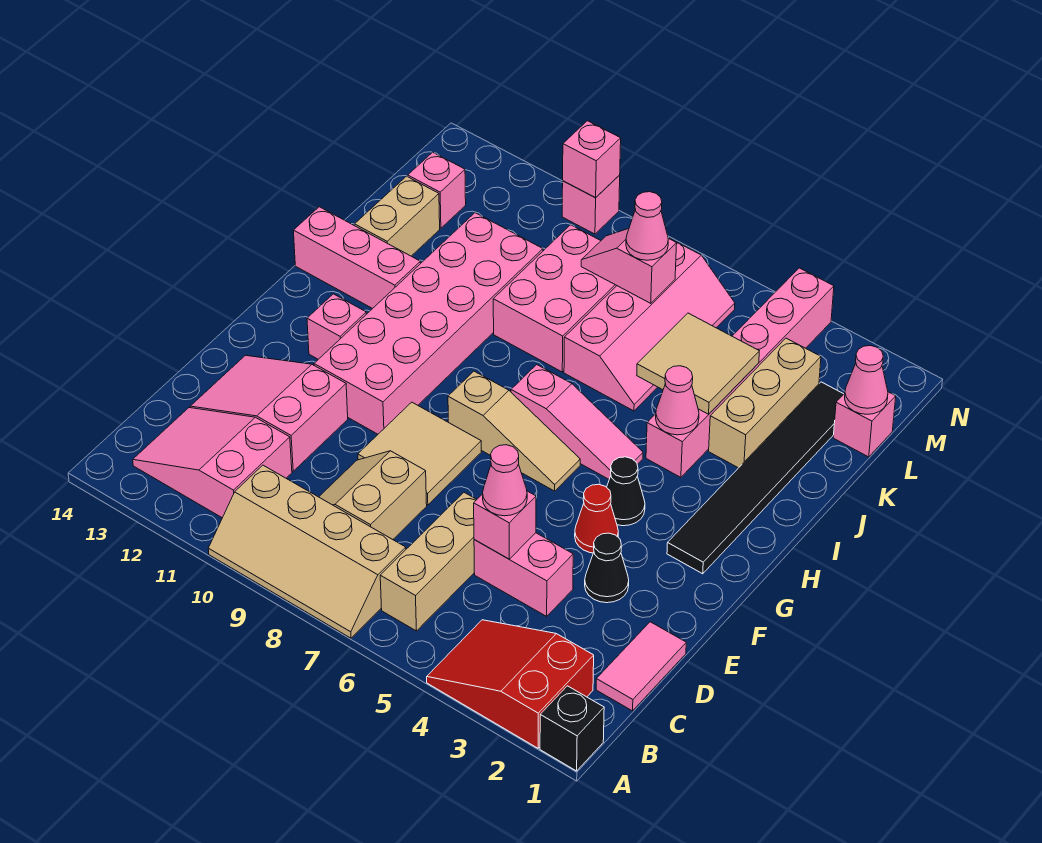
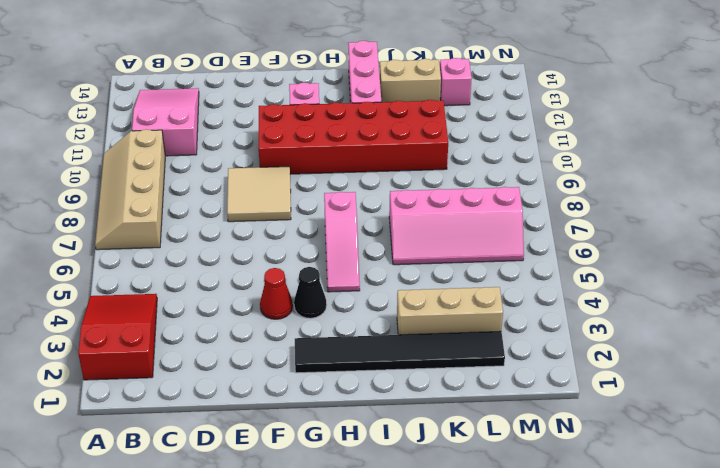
red 2x6 brick [259,100,448,174] -> pink 2x6 brick [314,213,543,434]
none -> black 1x1 brick [540,686,604,771]
none -> tan 1x3 brick [380,493,477,631]
none -> pink 1x2 tile [596,622,686,711]
none -> tan 2x2 slope [319,451,427,539]

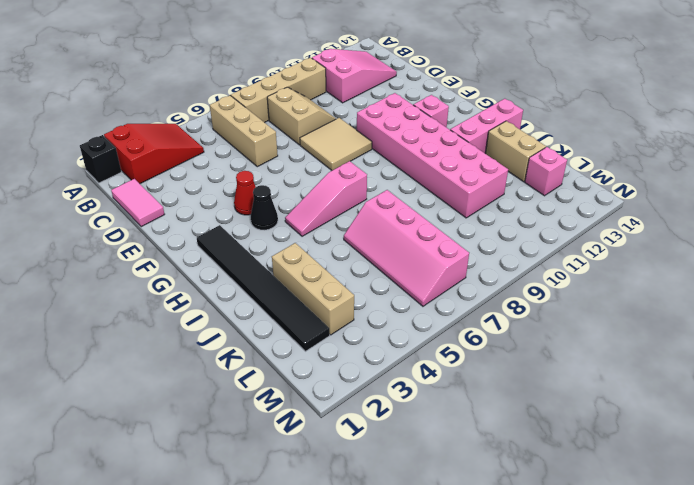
none -> pink 1x2 brick [474,533,573,616]
none -> pink 2x3 slope [190,355,348,471]
none -> black 1x1 cone [585,533,629,603]
none -> tan 1x3 slope [448,371,580,491]

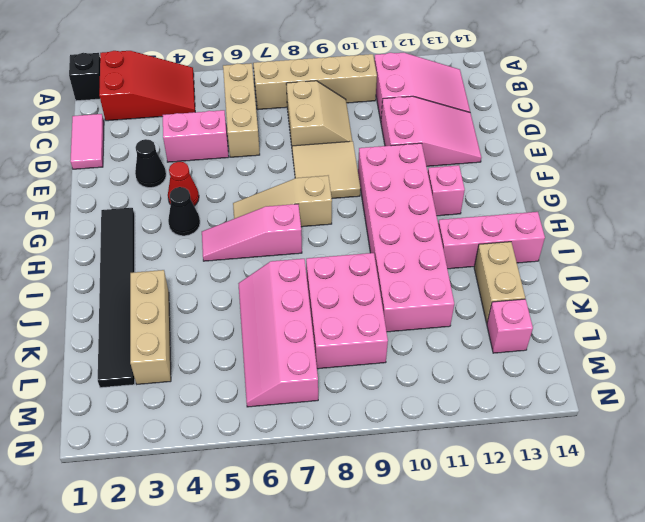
none -> pink 1x6 brick [646,268,834,477]
none -> pink 1x1 brick [833,392,896,457]
none -> pink 1x1 brick [562,175,620,234]
none -> pink 1x1 brick [474,491,536,559]

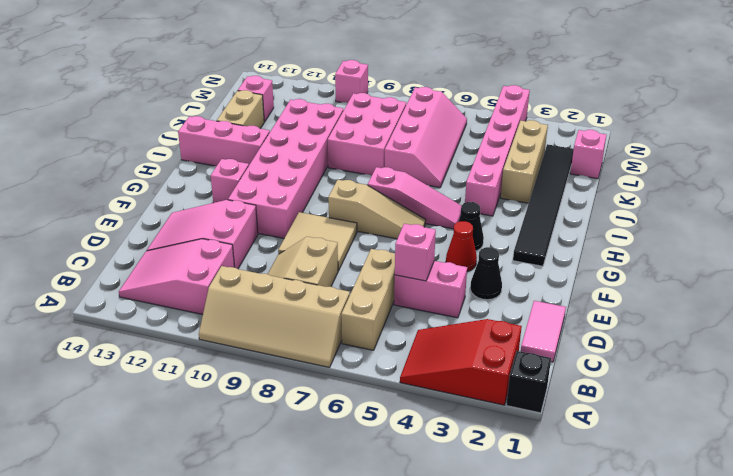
none -> pink 1x1 cone [656,366,699,435]
none -> tan 2x2 tile [637,313,759,414]
none -> pink 1x1 cone [845,346,888,414]
none -> pink 1x2 slope [581,229,677,303]

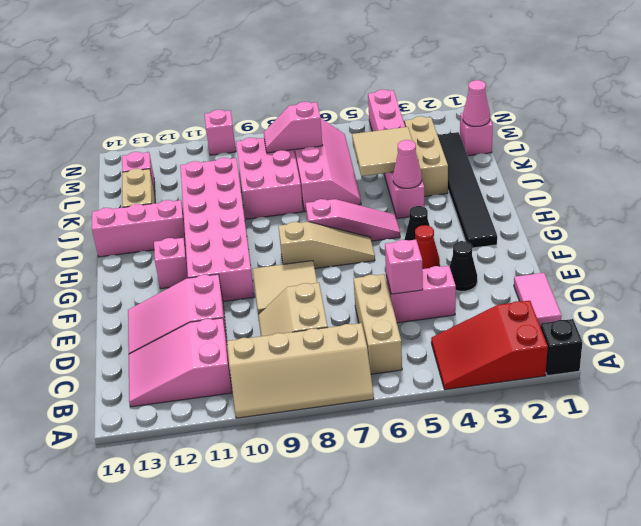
none -> pink 1x1 brick [563,121,621,197]
none -> pink 1x1 cone [483,445,527,516]
none -> pink 1x1 cone [626,192,668,260]

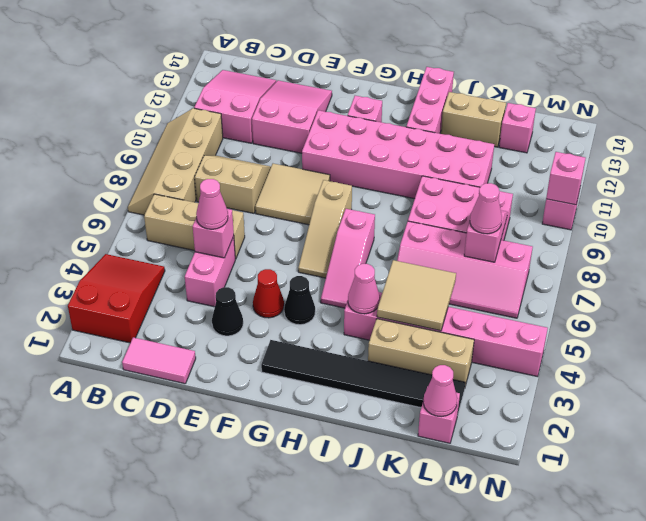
none -> black 1x1 brick [540,686,604,771]

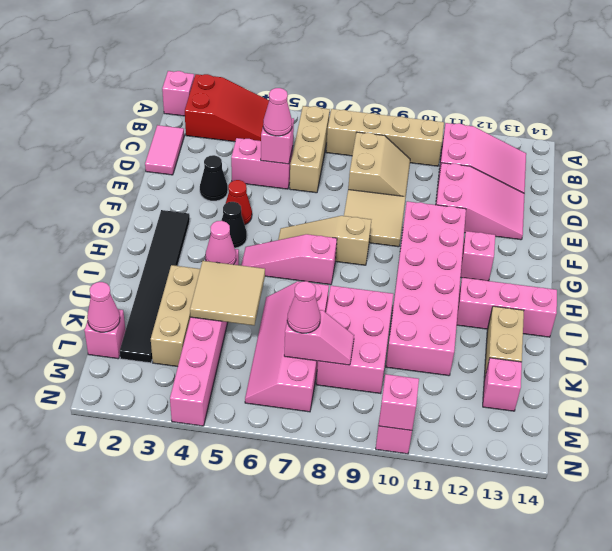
pink 1x1 brick [162,71,194,116] -> black 1x1 brick [540,686,604,771]

